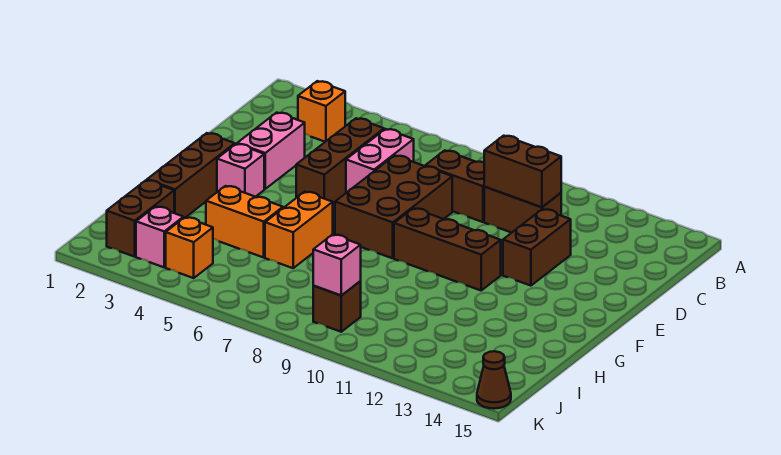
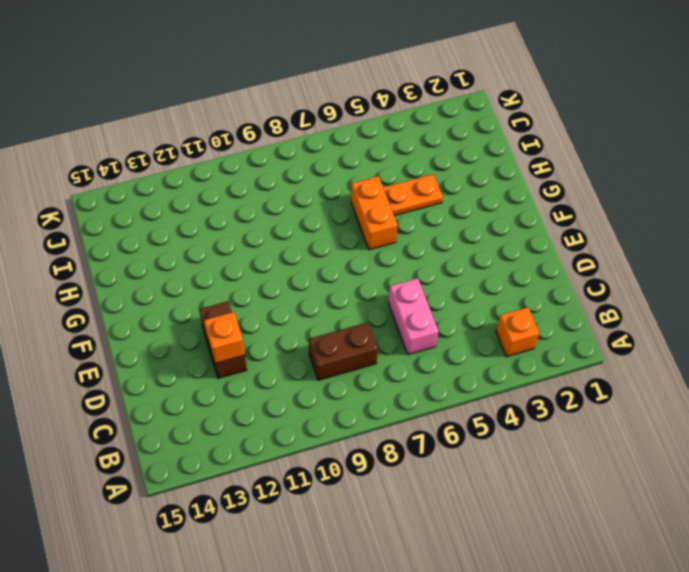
orange 1x1 brick [204,312,245,363] -> orange 1x1 brick moved to [166,217,213,278]
orange 1x2 plate [383,174,443,216] -> orange 1x2 brick [206,186,283,257]
none -> brown 1x3 brick [296,118,384,204]
none -> brown 1x2 brick [484,187,561,233]
none -> pink 1x2 brick [237,113,305,189]

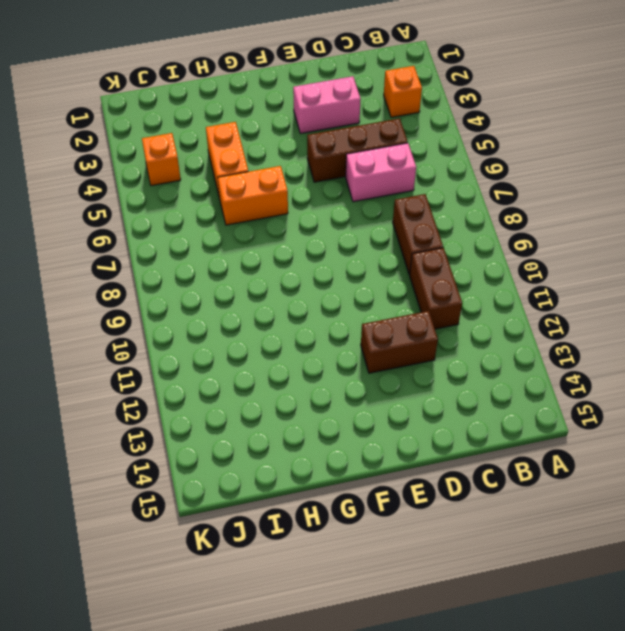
none -> brown 2x3 brick [335,156,452,258]
none -> brown 1x3 brick [147,133,235,218]
none -> pink 1x1 brick [217,144,264,197]

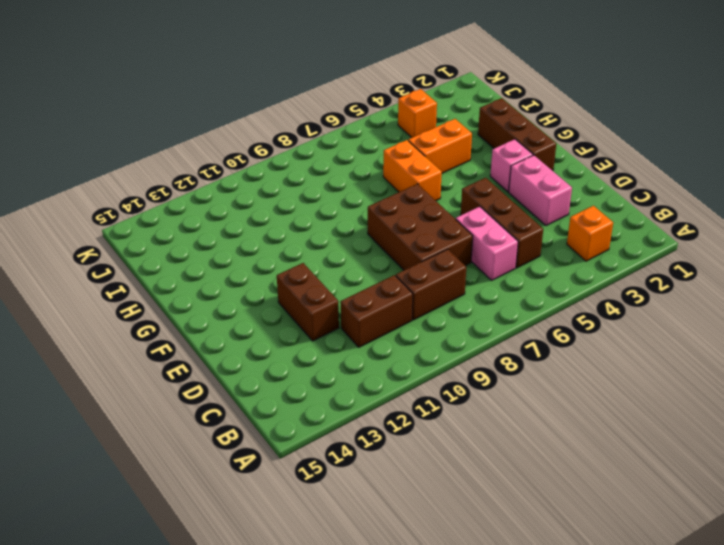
none -> brown 1x3 brick [394,208,501,290]
none -> brown 1x2 brick [107,180,174,257]
none -> pink 1x1 brick [136,207,183,267]

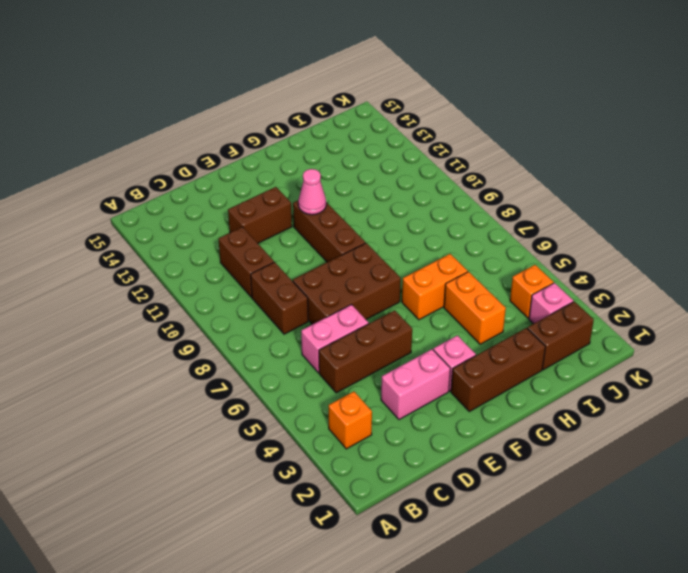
pink 1x1 cone [298,169,326,215] -> none
none -> brown 1x1 brick [313,281,361,332]
none -> brown 1x1 cone [477,351,511,409]
none -> brown 1x2 brick [484,136,561,207]

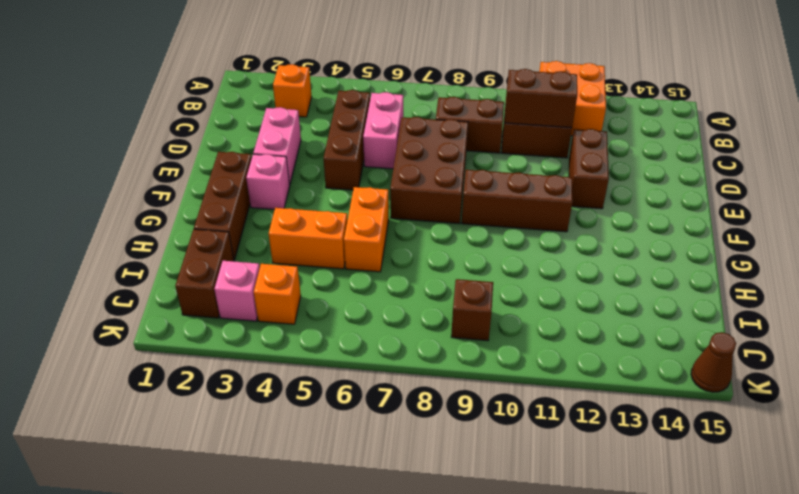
orange 2x2 brick [539,61,606,136] -> none
none -> pink 1x1 brick [313,234,361,296]

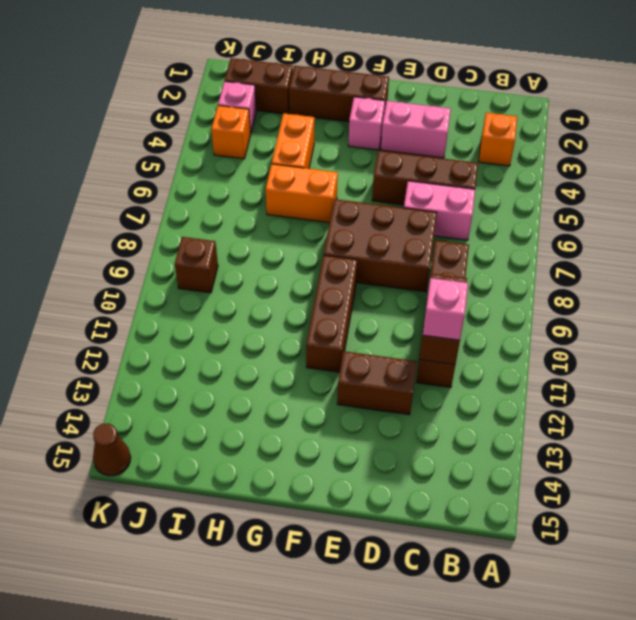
pink 1x1 brick [423,278,468,340] -> pink 1x1 brick moved to [313,234,361,296]

